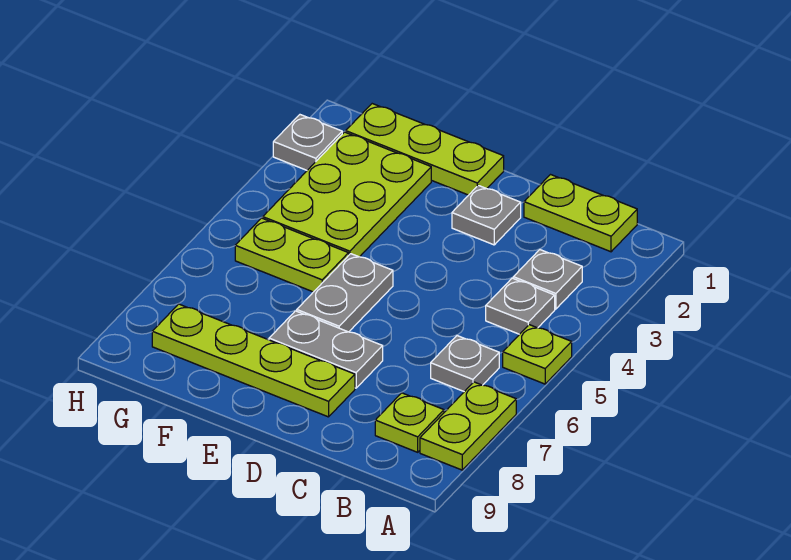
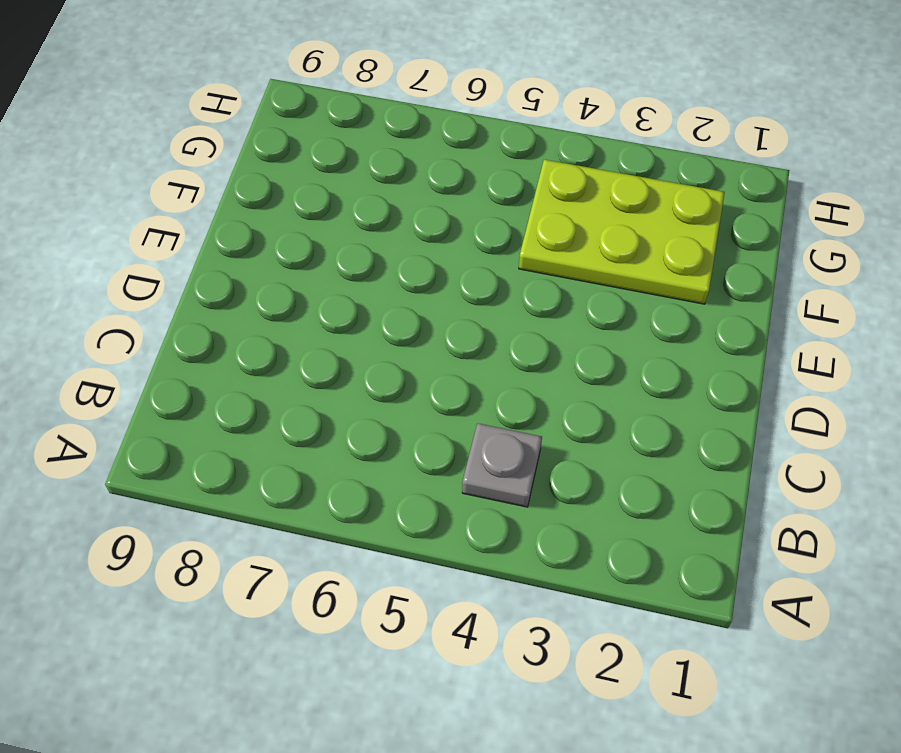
none -> lime 1x1 plate [503,325,572,384]
none -> lime 1x2 plate [420,382,516,470]
none -> lime 1x2 plate [524,175,637,252]

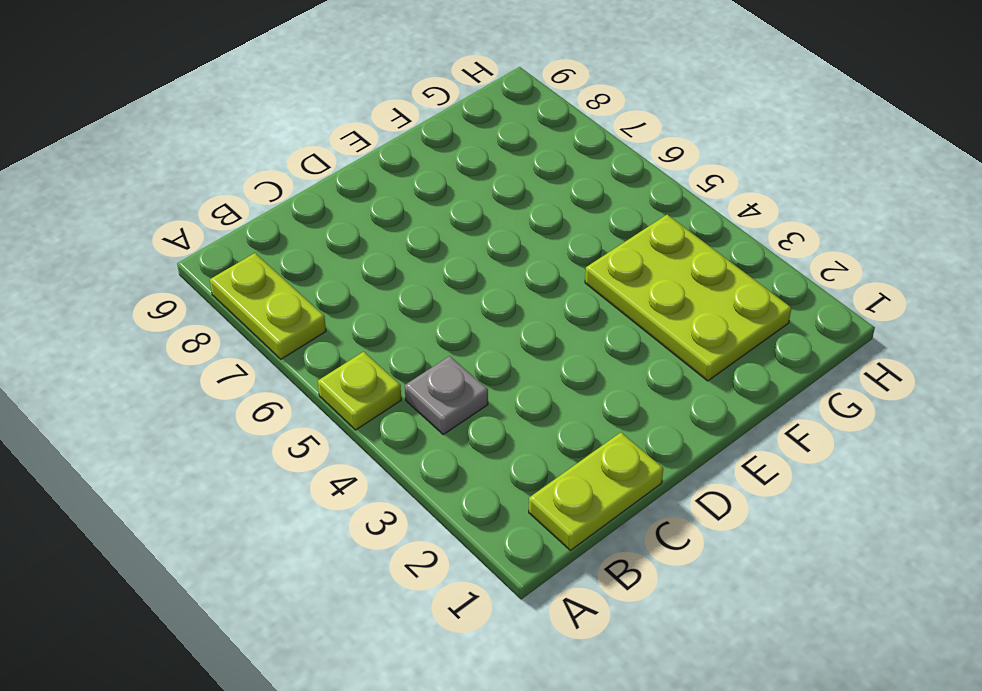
none -> grey 1x1 plate [513,250,582,309]
none -> grey 1x1 plate [431,336,499,392]
none -> lime 1x1 plate [375,393,444,452]

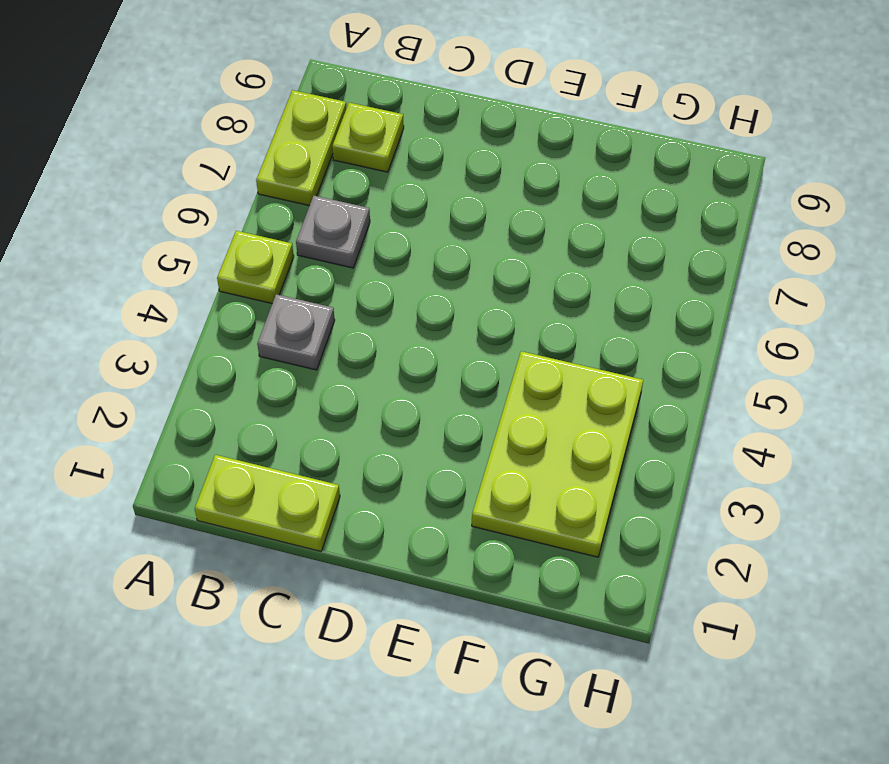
none -> grey 1x1 plate [513,250,582,309]
none -> grey 1x1 plate [452,185,521,245]
none -> grey 1x2 plate [269,311,383,388]

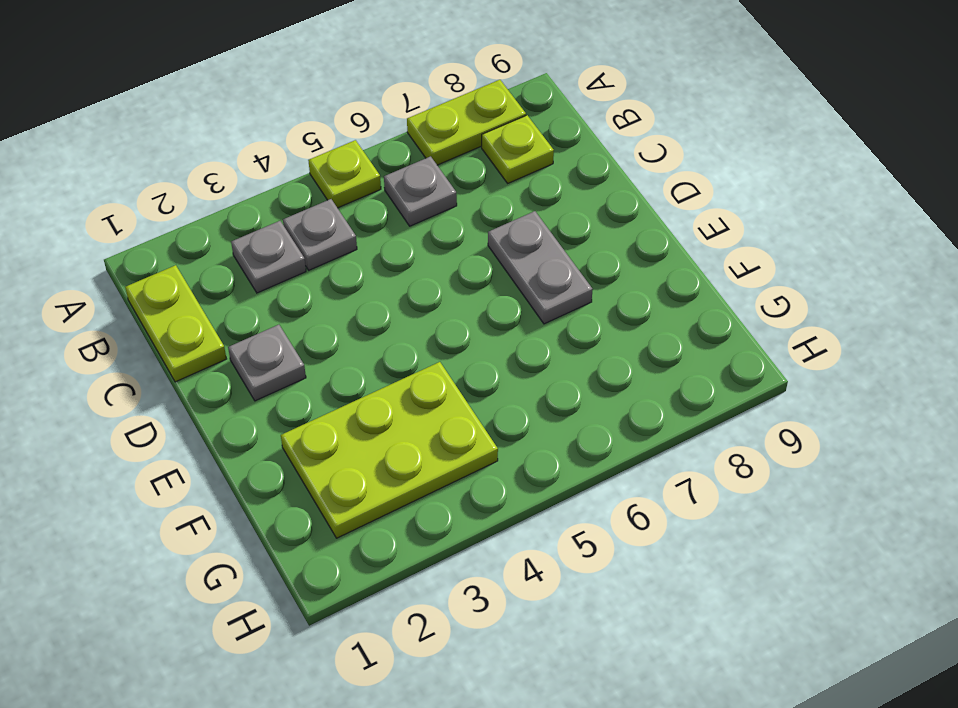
none -> lime 1x4 plate [152,304,355,417]
none -> lime 1x3 plate [346,104,504,195]
none -> grey 1x2 plate [297,254,393,332]

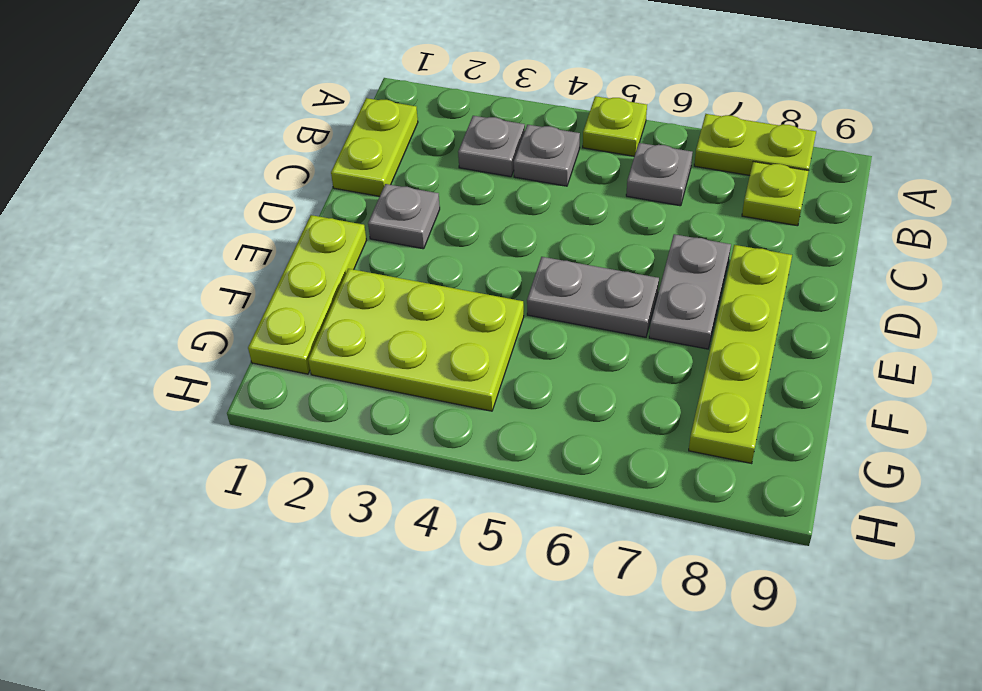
none -> lime 1x2 plate [235,218,349,292]
none -> grey 1x1 plate [273,115,342,170]

